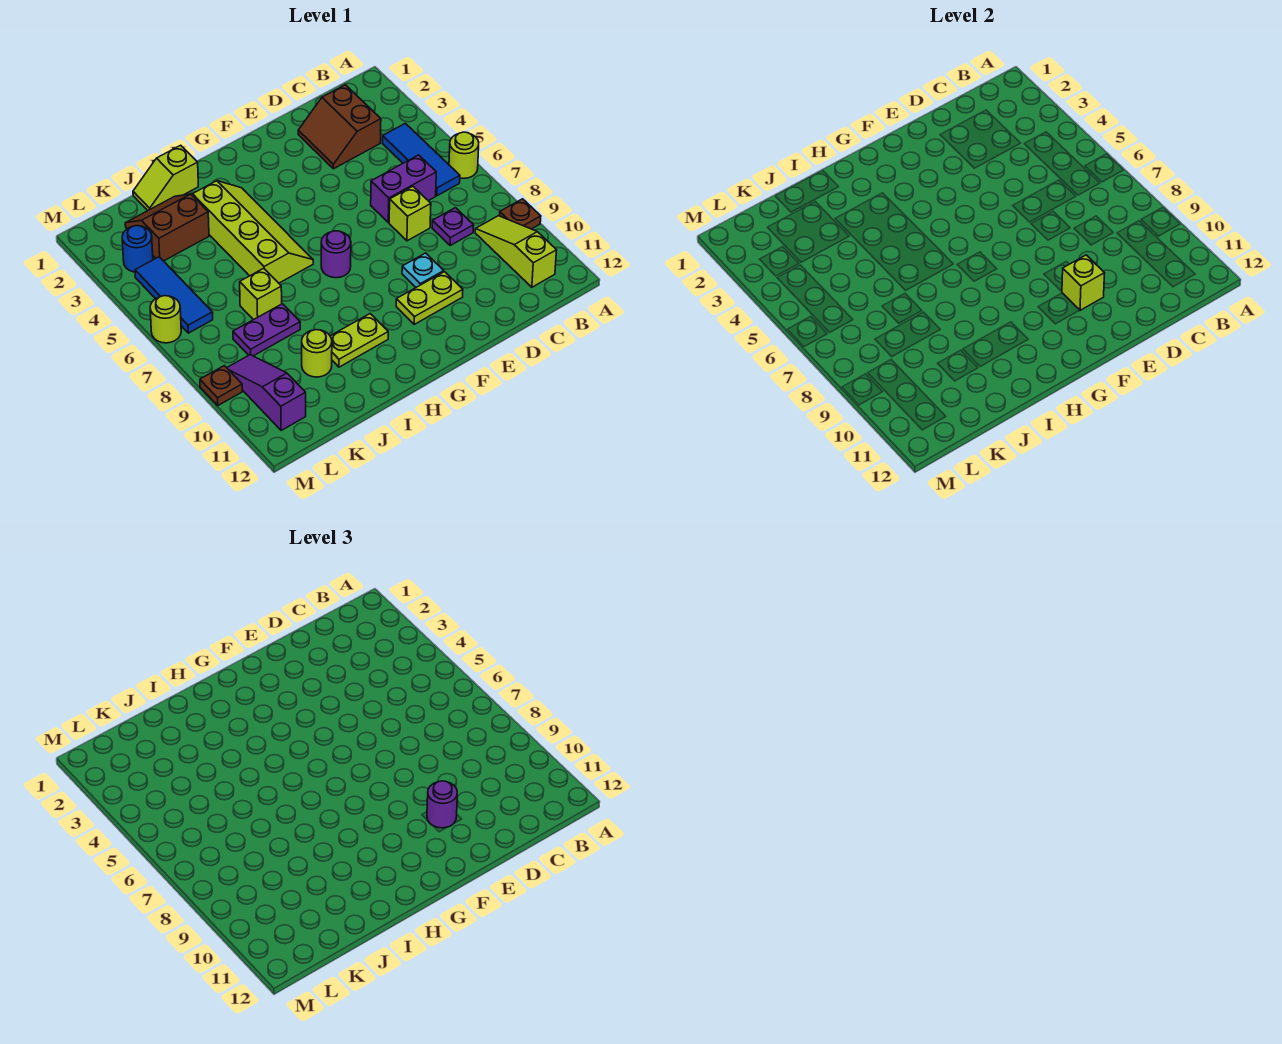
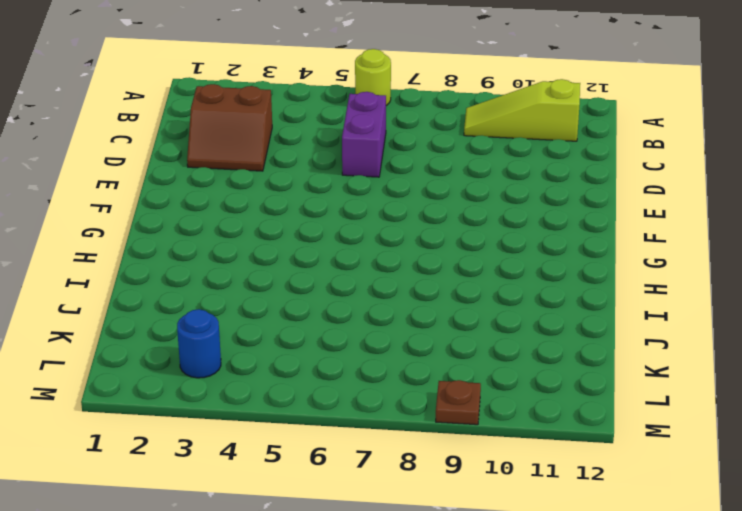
none -> brown 1x1 plate [500,199,541,229]
none -> blue 1x3 tile [382,123,460,196]
none -> purple 1x1 plate [432,208,474,246]

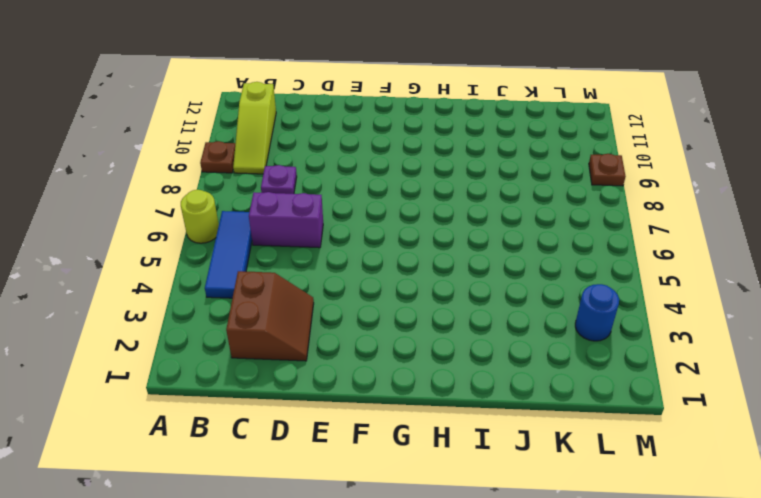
none -> lime 1x1 brick [389,186,431,241]
none -> cyan 1x1 plate [402,253,444,287]
none -> lime 1x2 plate [396,272,463,324]

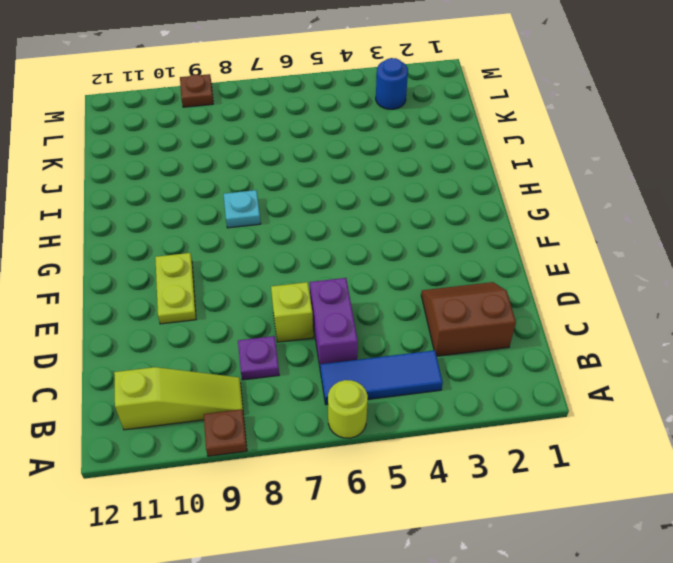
cyan 1x1 plate [224,190,261,228] -> cyan 1x1 plate moved to [402,253,444,287]
none -> purple 1x1 round brick [321,231,351,278]
none -> lime 2x4 slope [192,181,313,283]
none -> lime 1x2 plate [330,314,388,367]

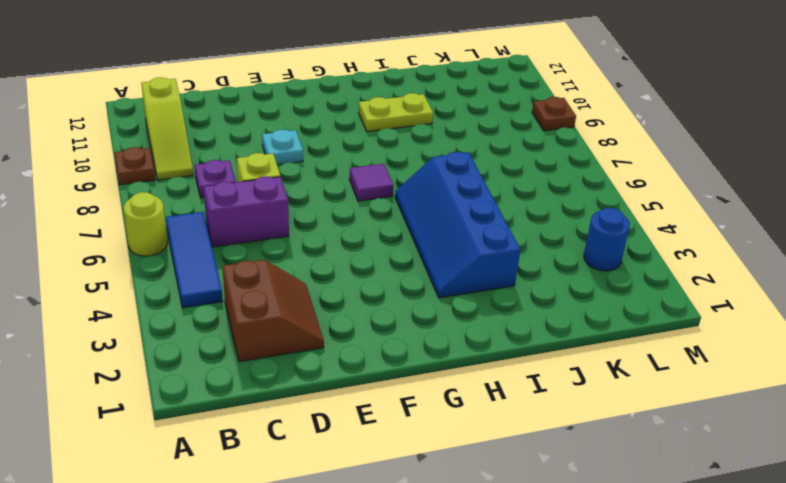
purple 1x1 tile [349,164,393,201] -> purple 1x1 round brick [321,231,351,278]
blue 2x4 slope [395,152,520,298] -> lime 2x4 slope [192,181,313,283]
none -> lime 1x2 plate [396,272,463,324]
none -> lime 1x2 slope [133,145,198,211]
none -> brown 2x2 slope [125,194,209,261]

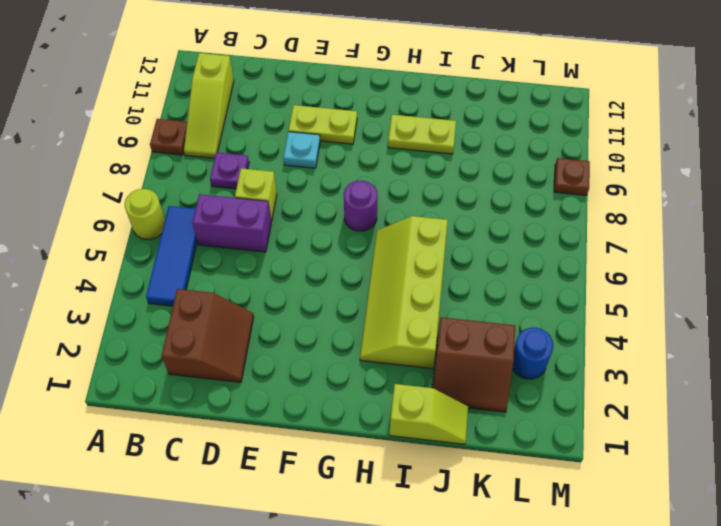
none -> lime 1x1 brick [240,268,282,320]
none -> purple 1x2 plate [233,304,300,356]
none -> lime 1x1 round brick [302,330,332,377]

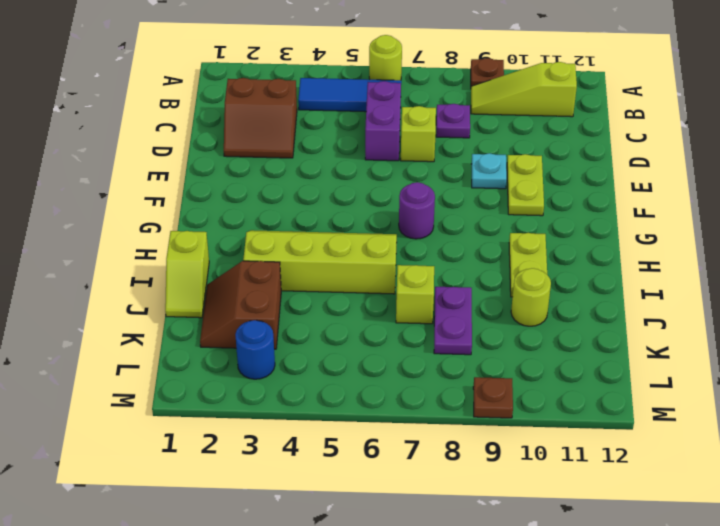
none -> blue 1x3 tile [135,257,213,333]
none -> purple 1x3 slope [227,355,306,431]
none -> lime 1x1 round brick [150,296,181,343]

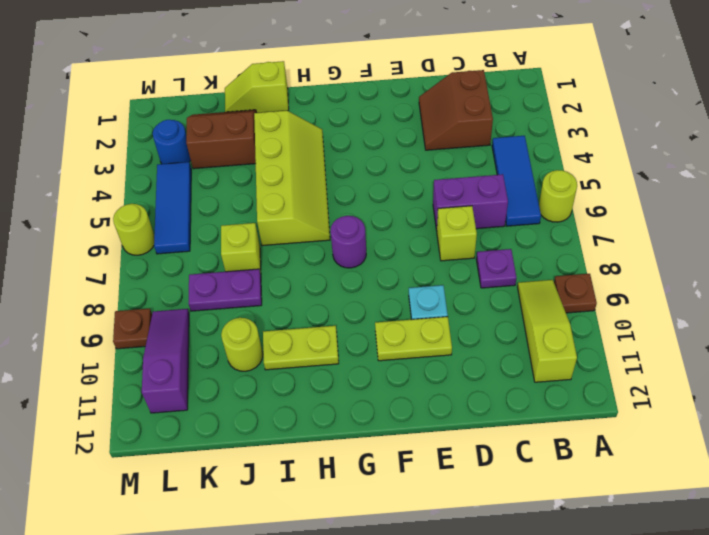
none -> lime 1x1 brick [1062,255,1105,310]
none -> purple 1x1 round brick [427,781,457,828]

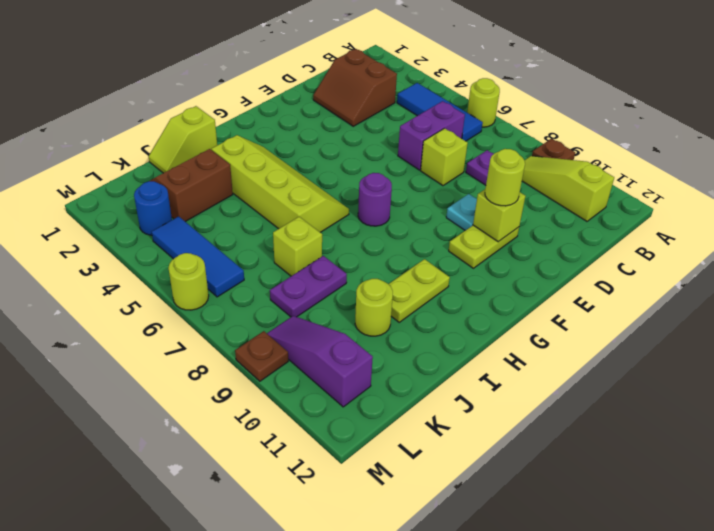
lime 1x1 round brick [485,149,525,206] -> purple 1x1 round brick [427,781,457,828]

